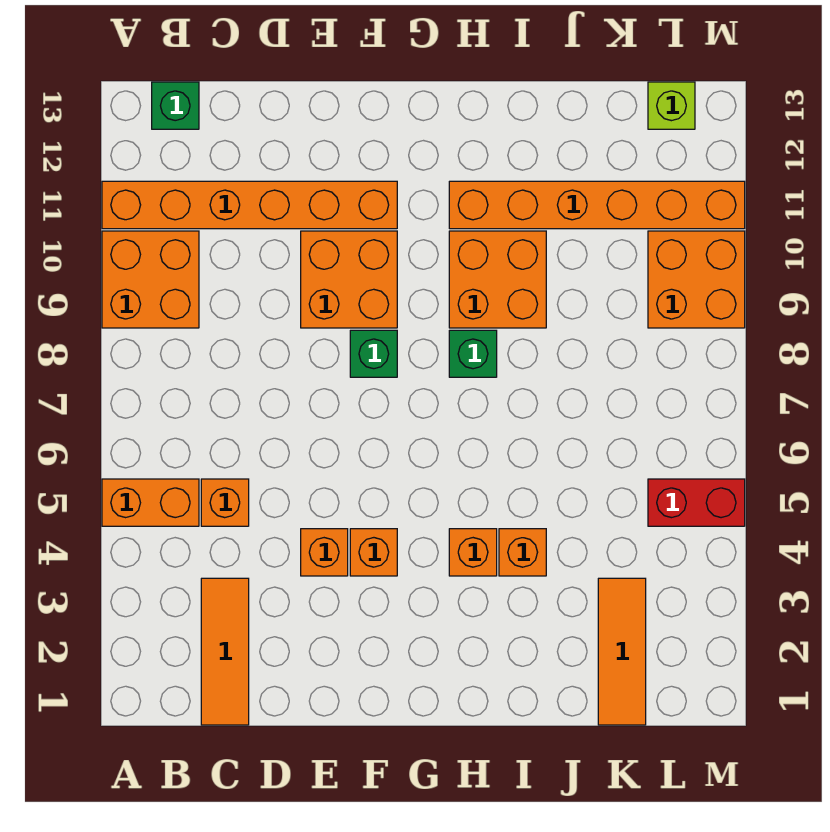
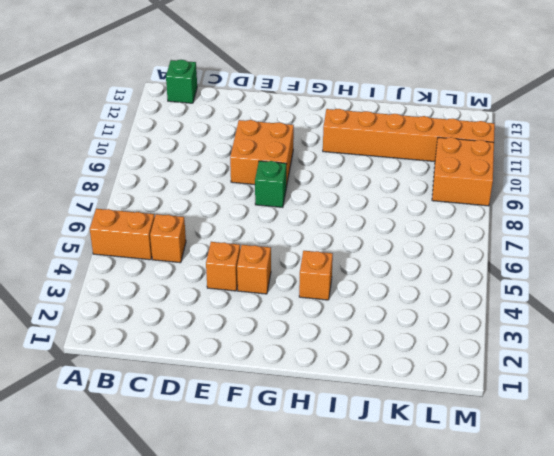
none -> orange 2x2 brick [102,231,199,328]
none -> orange 1x6 brick [102,181,397,229]
none -> orange 1x3 tile [201,578,249,725]

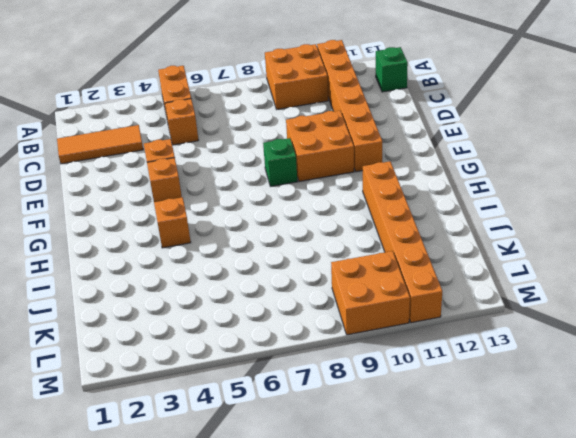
none -> green 1x1 brick [449,330,497,377]
none -> orange 2x2 brick [449,231,546,328]
none -> orange 1x1 brick [499,529,546,576]

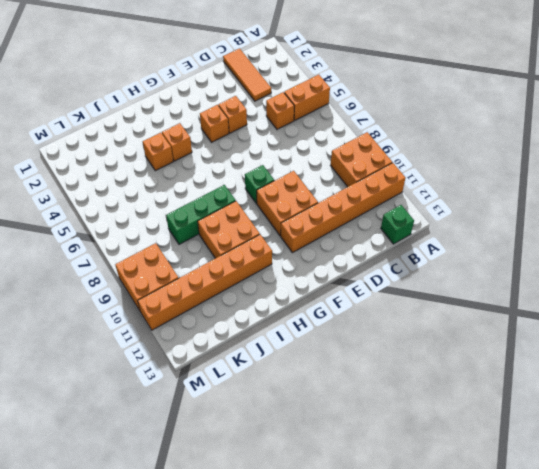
green 1x3 brick [166,185,236,244] -> green 1x1 brick [449,330,497,377]
none -> orange 1x3 tile [598,578,646,725]
none -> red 1x2 brick [648,479,745,526]
none -> lime 1x1 brick [648,82,695,129]

